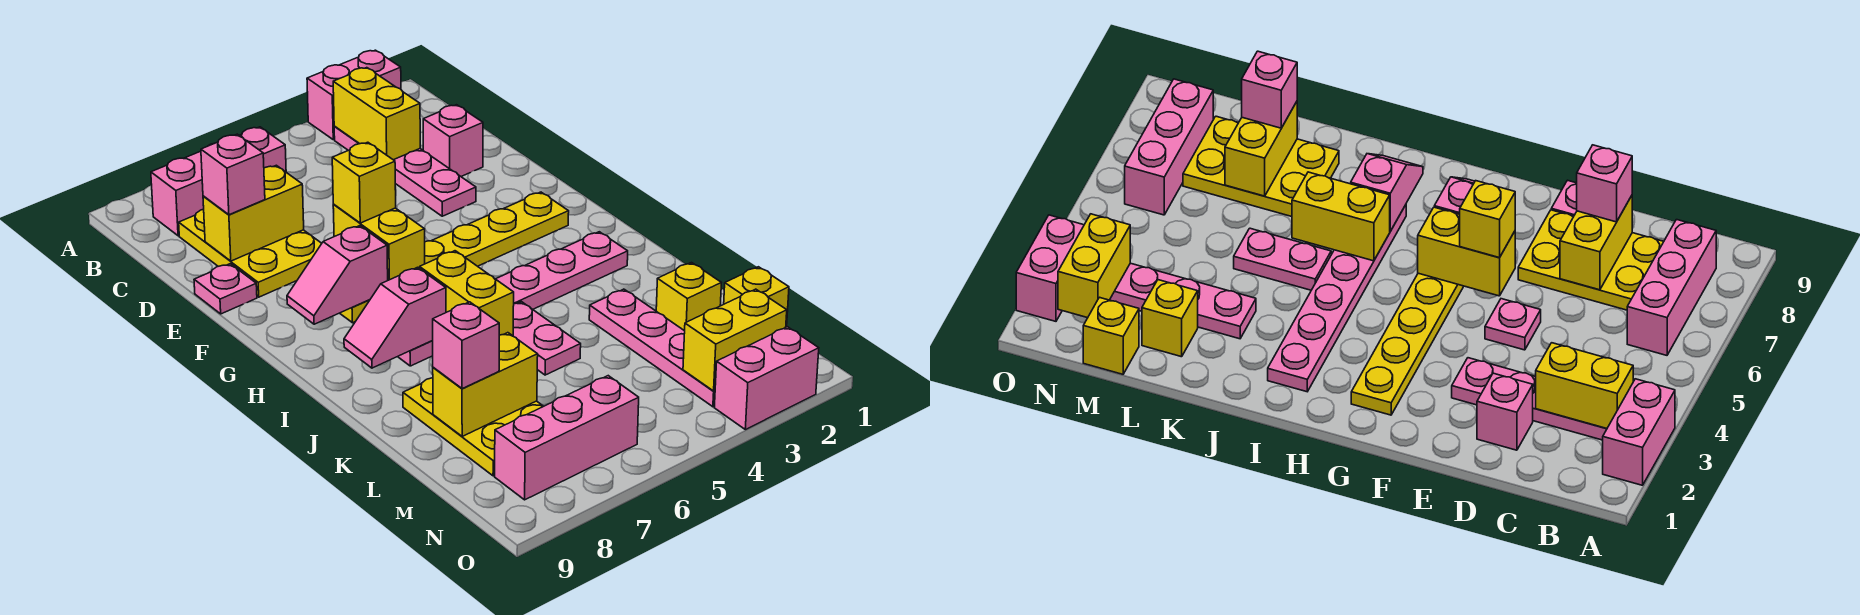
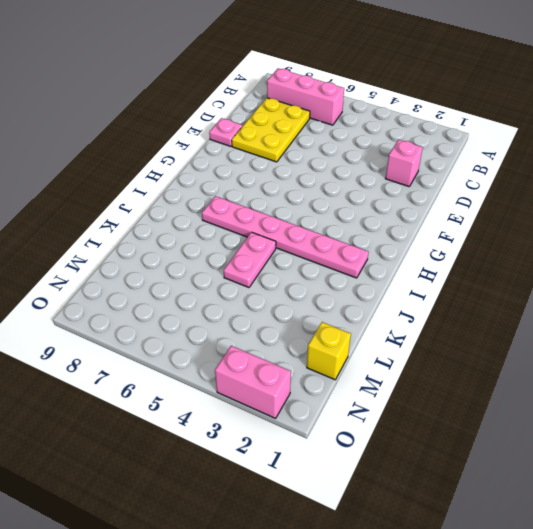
none -> pink 1x2 brick [307,50,401,140]
none -> pink 1x4 plate [334,127,476,216]
none -> pink 1x1 plate [1485,299,1541,350]

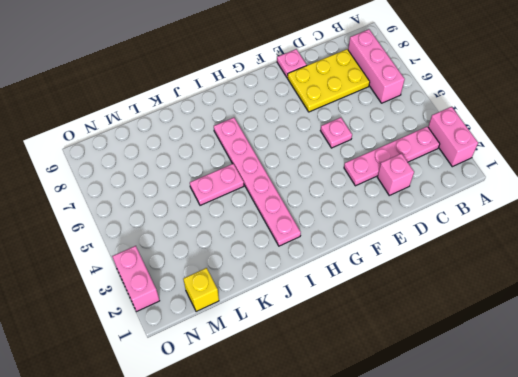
none -> yellow 1x6 plate [340,192,569,323]
none -> pink 1x4 plate [589,289,715,407]
none -> yellow 2x3 plate [403,378,543,476]

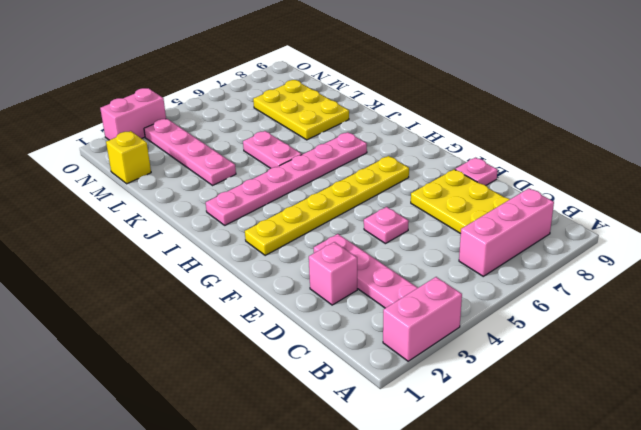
none -> yellow 1x1 brick [656,263,721,331]
none -> pink 1x3 brick [495,376,639,500]
none -> yellow 1x2 brick [333,68,420,160]

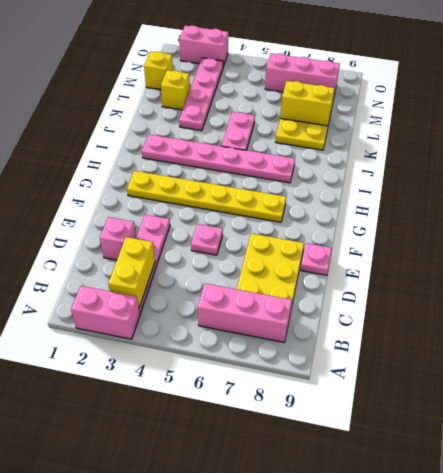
none -> yellow 1x2 brick [203,165,304,261]
none -> yellow 1x2 brick [333,204,425,280]
none -> pink 1x2 slope [287,226,388,324]

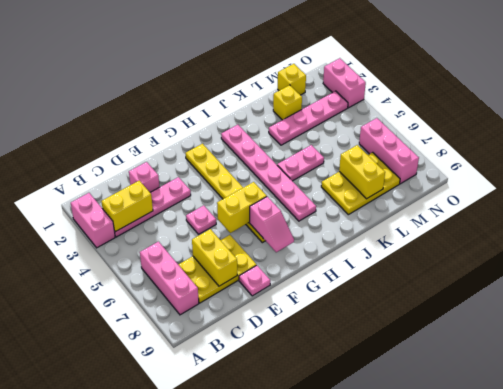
none -> yellow 1x2 brick [420,251,514,336]
none -> pink 1x2 slope [344,267,446,368]
none -> yellow 1x2 brick [683,289,787,391]

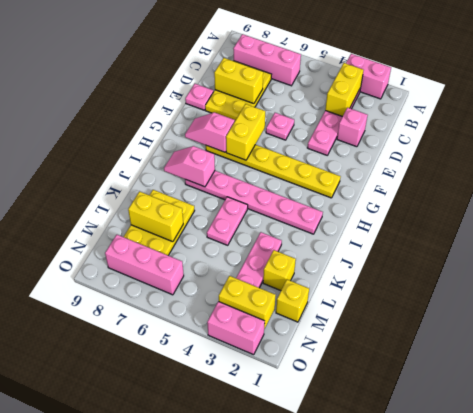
none -> yellow 1x2 brick [420,251,514,336]
none -> pink 1x1 brick [201,134,265,215]
none -> yellow 1x1 brick [332,142,396,223]

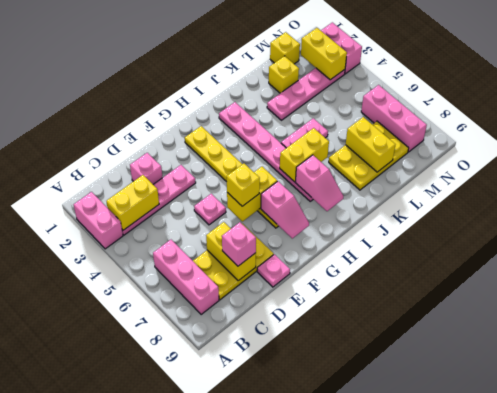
none -> pink 1x1 brick [433,302,499,389]

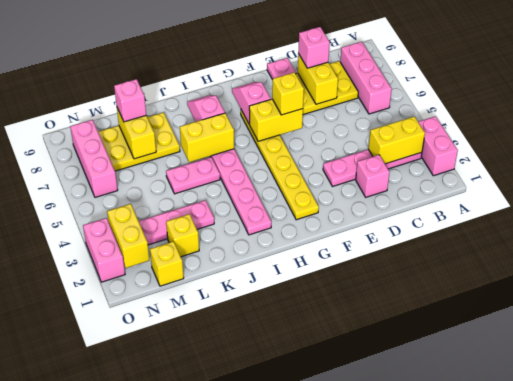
none -> pink 1x1 plate [1485,299,1541,350]

